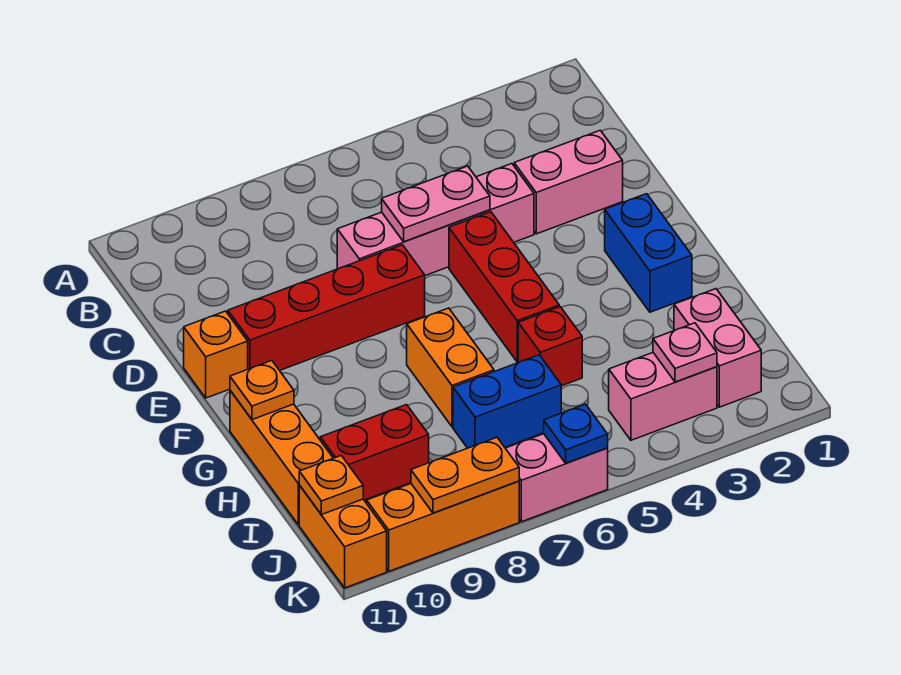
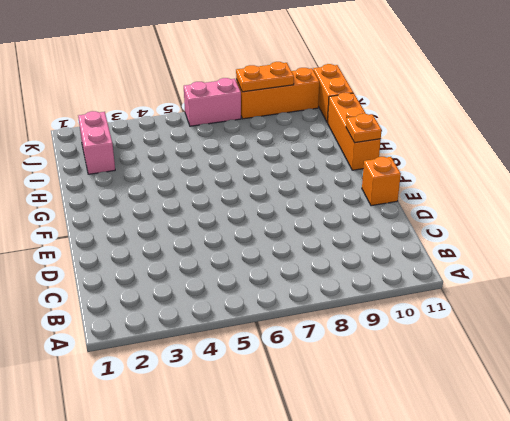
none -> pink 1x2 brick [514,130,623,234]
none -> pink 1x4 brick [337,164,534,276]
none -> red 1x3 brick [449,212,559,362]

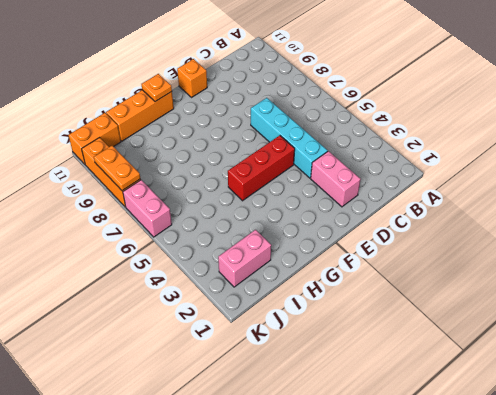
cyan 1x4 brick [251,98,328,178] -> pink 1x4 brick [337,164,534,276]
none -> red 1x4 brick [228,245,425,370]
none -> blue 1x2 brick [605,194,692,312]
none -> orange 1x2 brick [407,308,494,427]

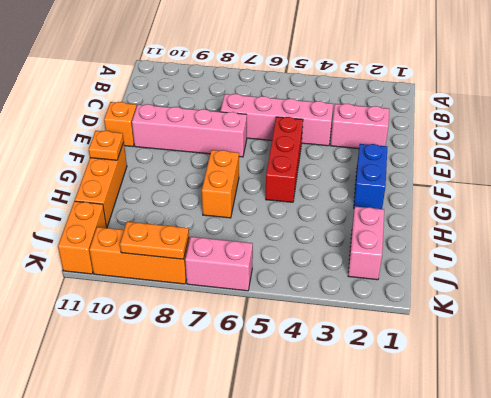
pink 1x4 brick [132,104,247,157] -> red 1x4 brick [228,245,425,370]
none -> red 1x1 brick [518,307,582,386]
none -> blue 1x2 brick [453,355,561,448]
none -> red 1x2 brick [320,405,429,500]

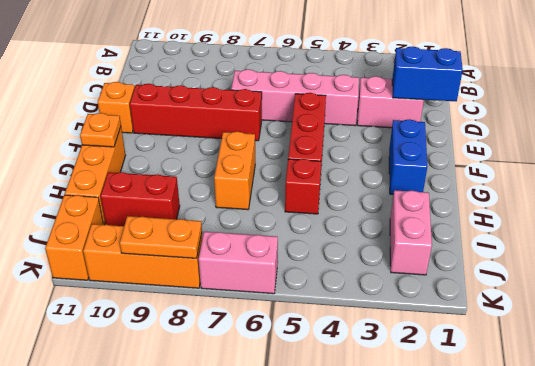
blue 1x2 brick [392,46,463,101] -> blue 1x2 brick moved to [453,355,561,448]
none -> pink 1x2 brick [609,353,717,440]
none -> pink 1x2 plate [382,166,490,242]
none -> pink 1x1 plate [653,323,717,382]

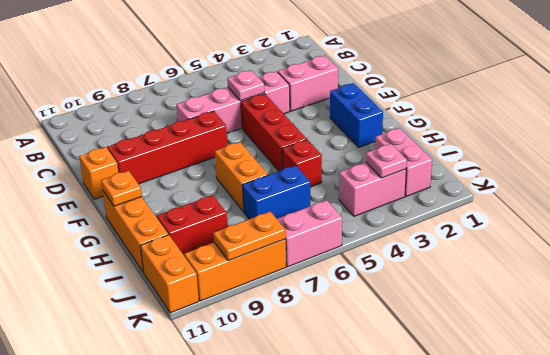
pink 1x1 plate [227,70,264,101] -> pink 1x2 plate [382,166,490,242]
none -> orange 1x1 plate [299,455,363,515]
none -> blue 1x1 plate [544,404,608,463]

